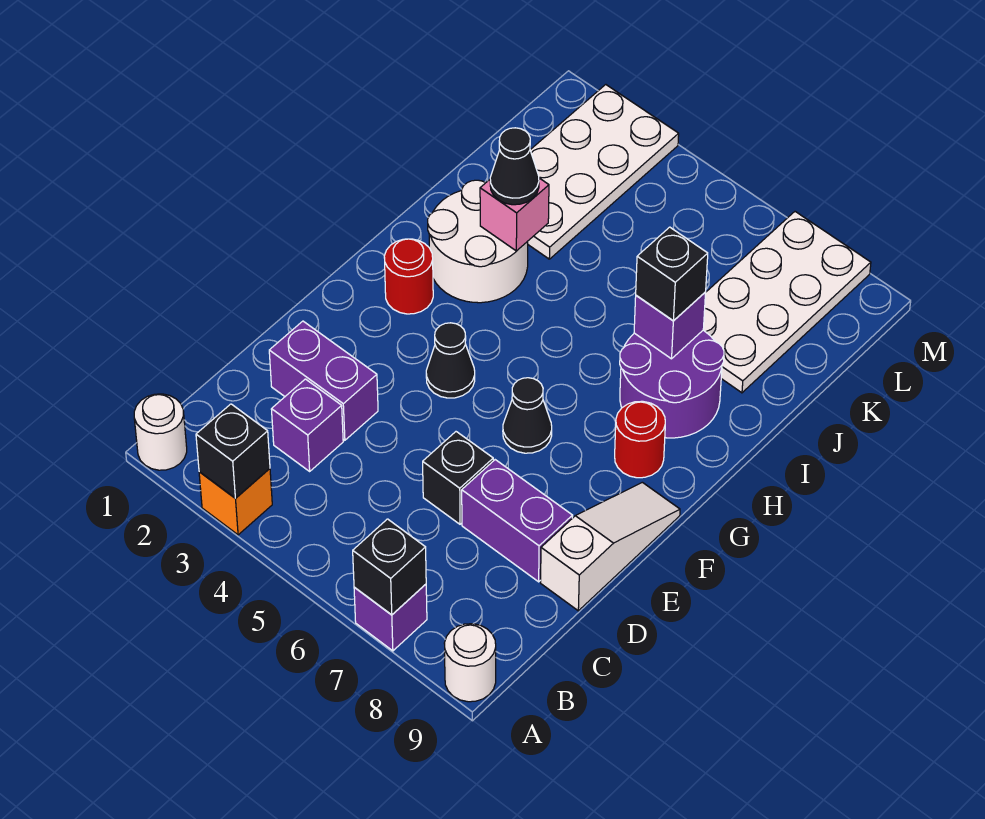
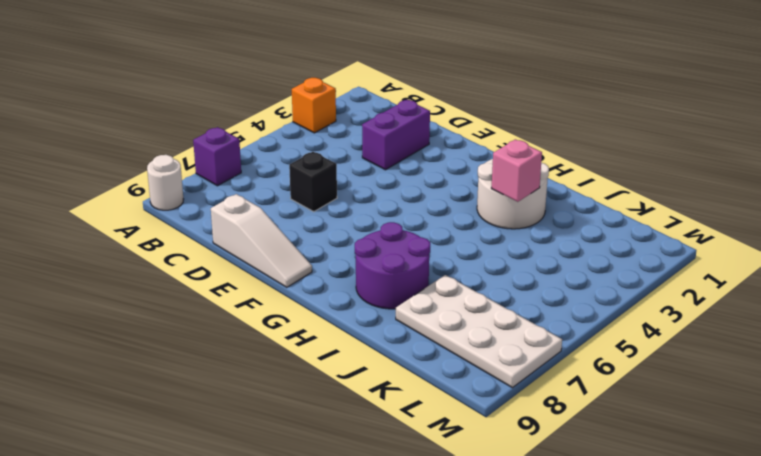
none -> white 1x1 round brick [134,394,187,470]
none -> purple 1x1 brick [271,379,343,471]
none -> purple 1x2 brick [462,460,573,582]

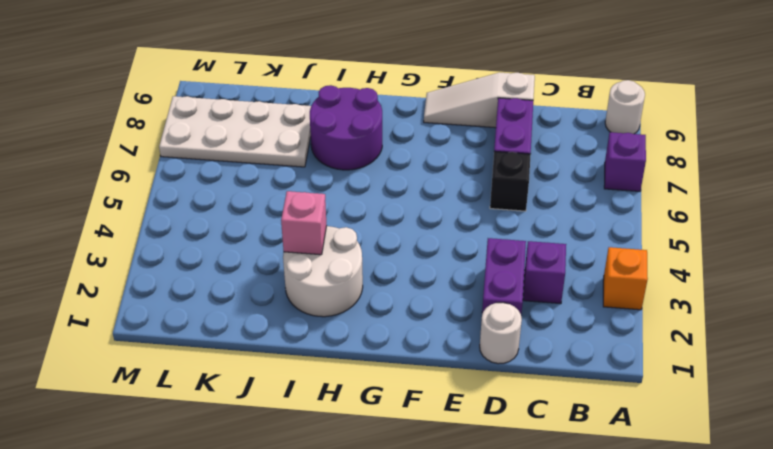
white 1x1 round brick [480,303,522,364] -> white 1x1 round brick moved to [134,394,187,470]
none -> black 1x1 cone [426,323,475,398]
none -> black 1x1 cone [503,378,552,453]
none -> red 1x1 round brick [384,239,433,314]

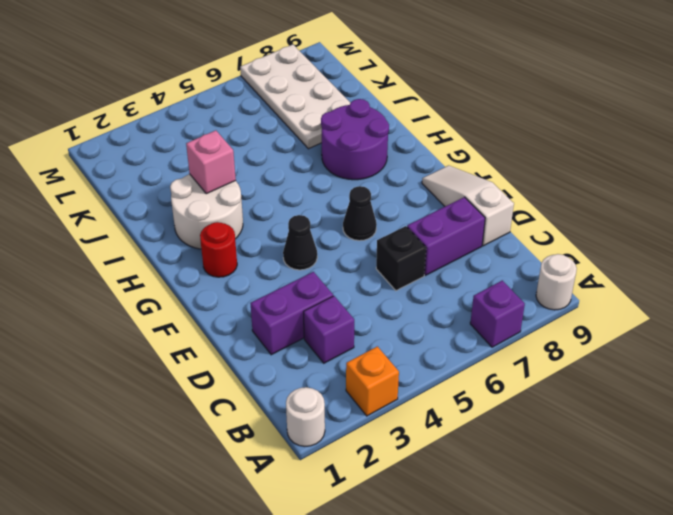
none -> red 1x1 round brick [615,401,665,478]
none -> white 2x4 plate [528,85,679,259]
none -> black 1x1 brick [196,404,270,498]

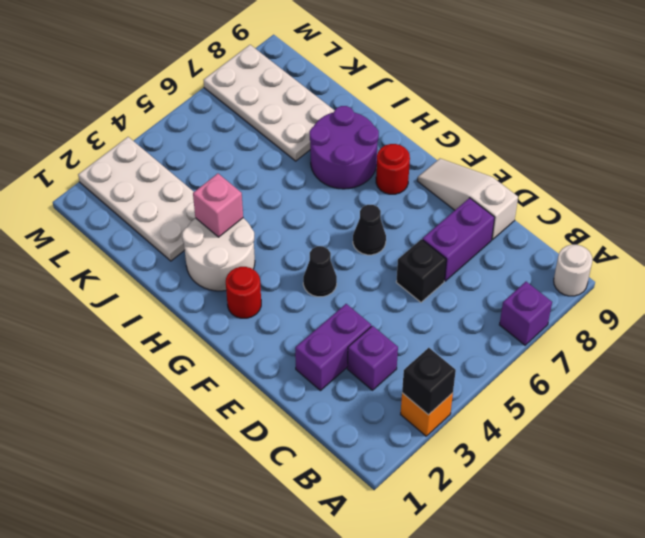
none -> white 1x1 round brick [134,394,187,470]
none -> black 1x1 brick [353,519,426,615]
none -> purple 1x1 brick [634,292,706,359]

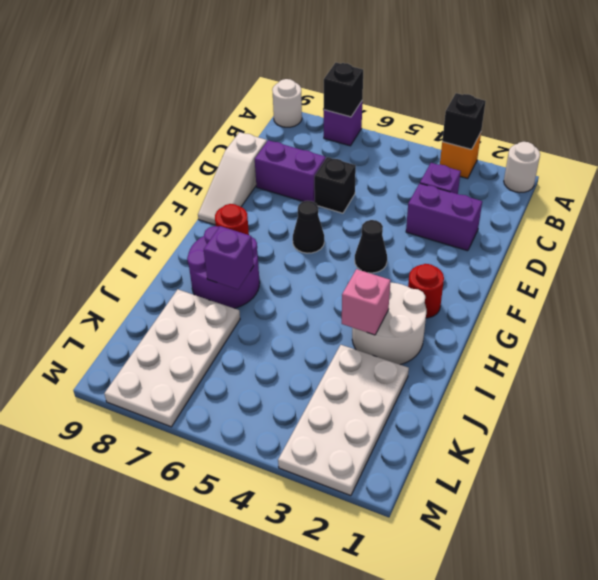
none -> black 1x1 cone [490,128,539,205]
none -> black 1x1 brick [636,227,708,321]

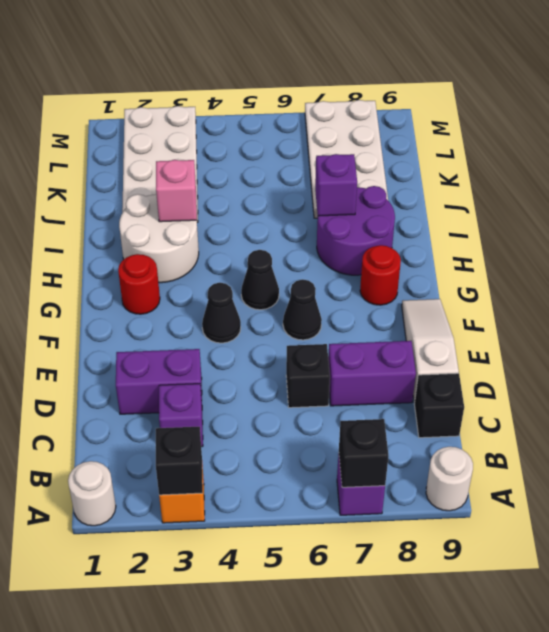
black 1x1 brick [414,373,464,438] -> black 1x1 brick moved to [636,227,708,321]
black 1x1 cone [241,250,279,310] -> black 1x1 cone moved to [490,128,539,205]

